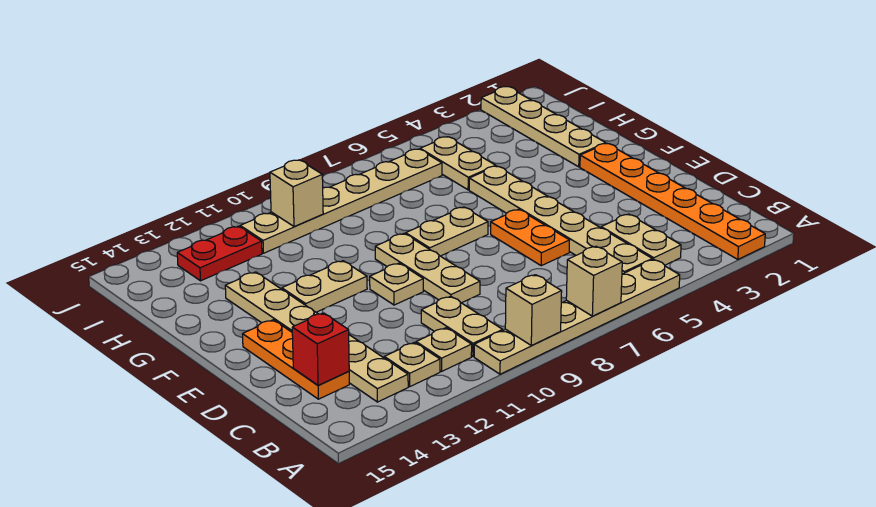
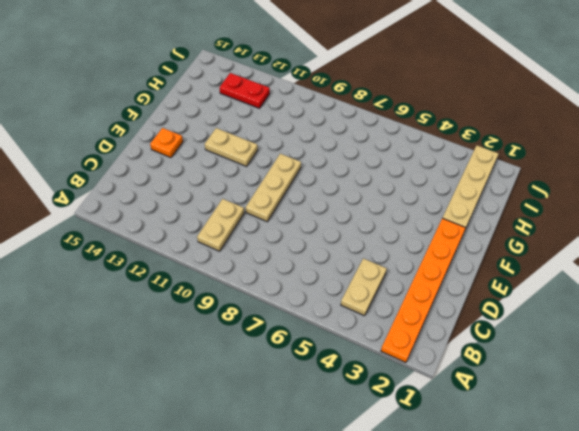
orange 1x1 plate [150,128,183,158] -> orange 1x3 plate [243,320,349,399]
none -> tan 1x6 plate [474,259,680,374]
none -> tan 1x6 plate [469,166,652,274]
none -> tan 1x1 plate [416,328,472,371]

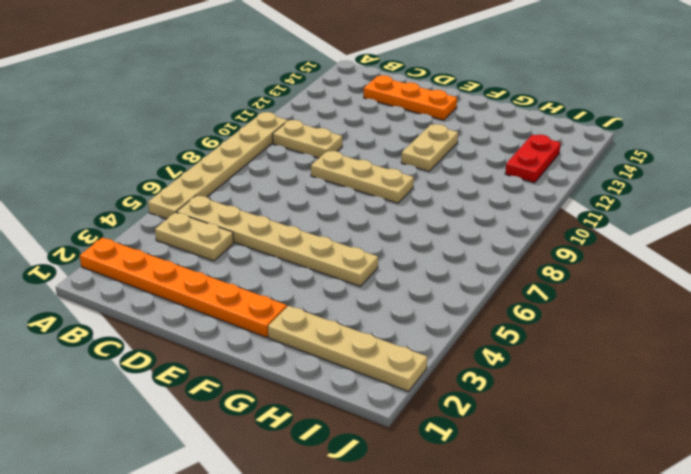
none -> tan 1x1 plate [416,328,472,371]
none -> tan 1x1 plate [384,342,440,386]
none -> tan 1x6 plate [225,272,408,402]

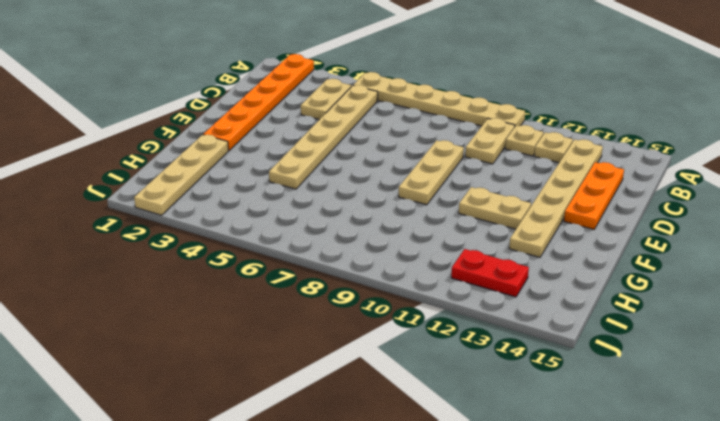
none -> orange 1x2 plate [491,209,570,266]
none -> tan 1x1 plate [370,263,423,305]
none -> tan 1x2 plate [406,207,488,256]

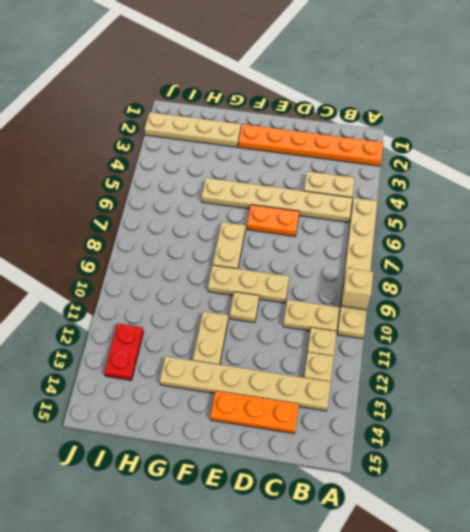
none -> tan 1x2 plate [420,137,496,190]
none -> tan 1x6 plate [240,149,442,253]
none -> tan 1x1 brick [566,246,622,316]

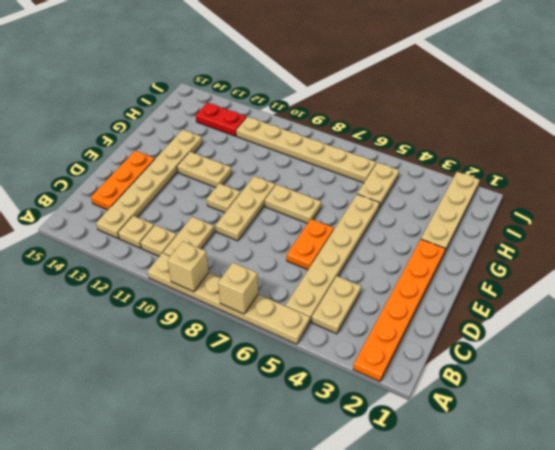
none -> red 1x1 brick [292,313,349,386]
none -> tan 1x1 brick [270,160,323,227]

